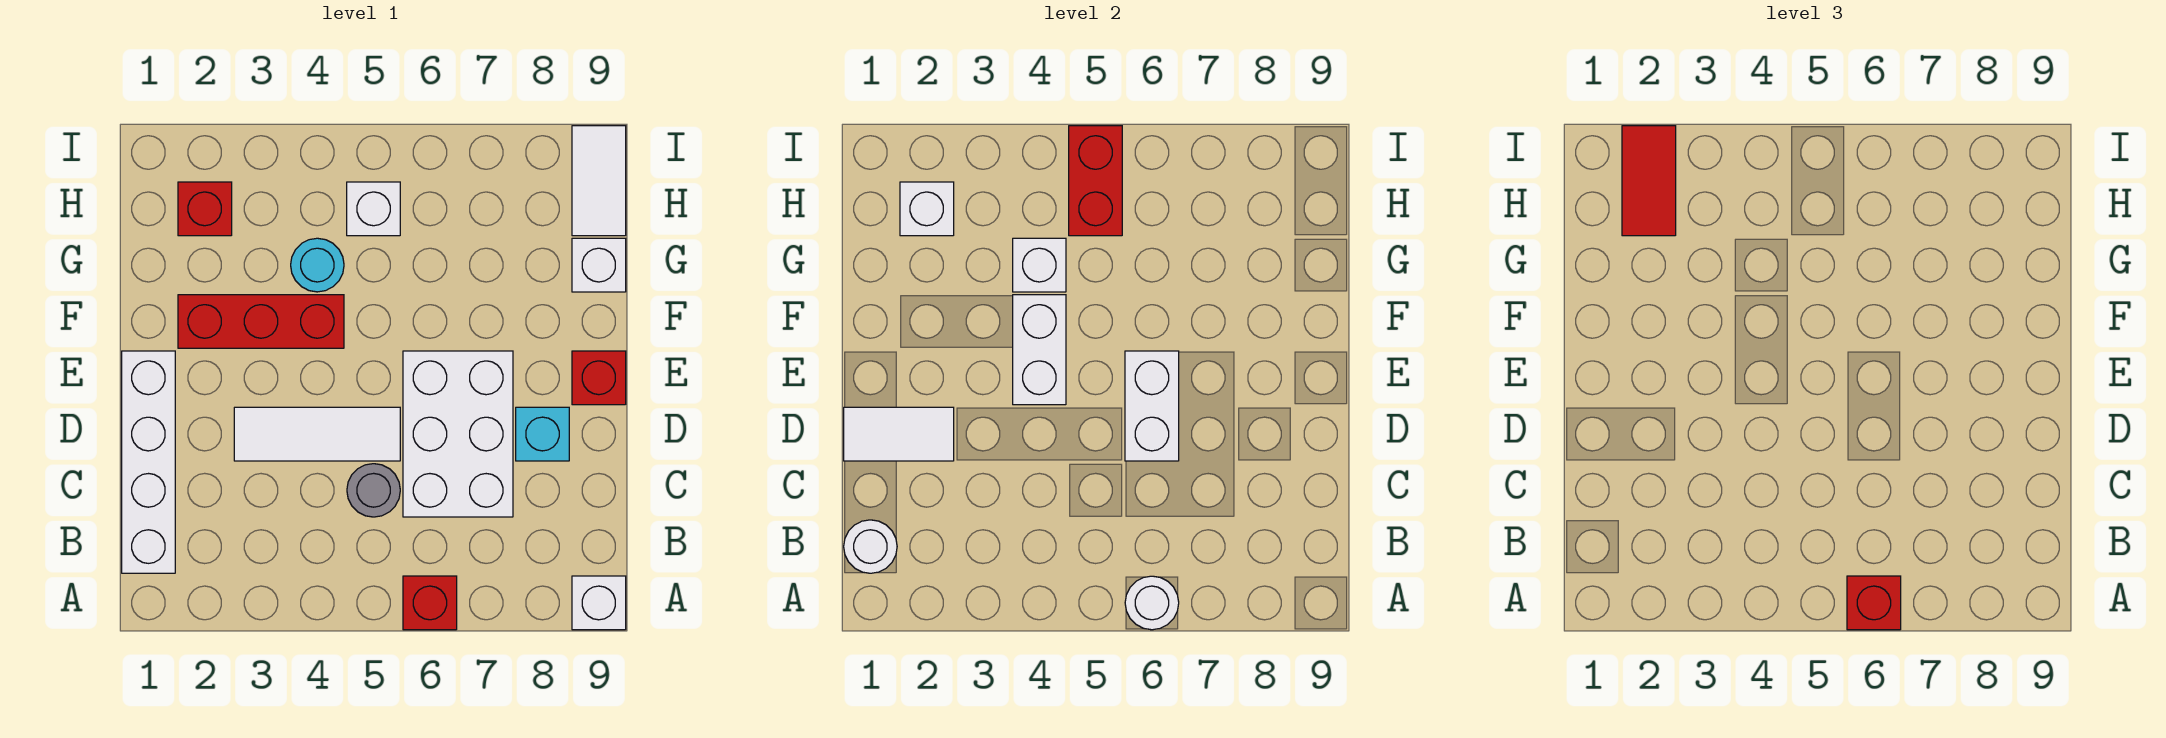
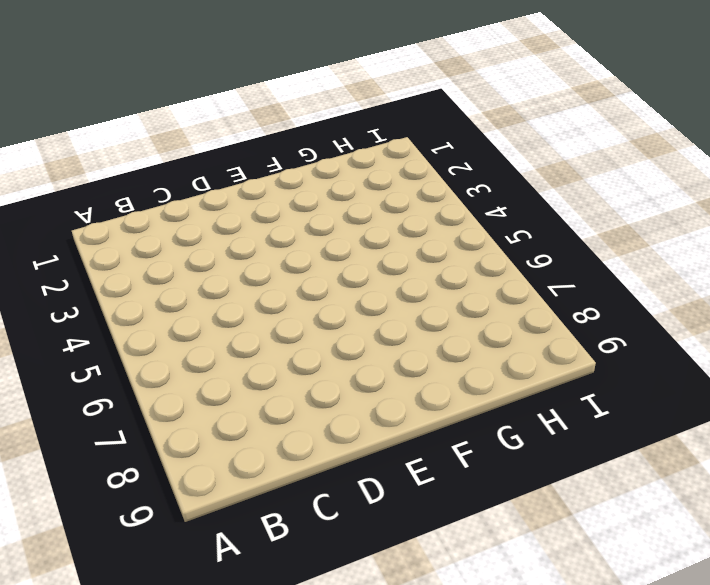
none -> red 1x1 brick [403,576,457,630]
none -> white 1x1 brick [572,576,626,630]
none -> white 1x4 brick [122,351,175,573]

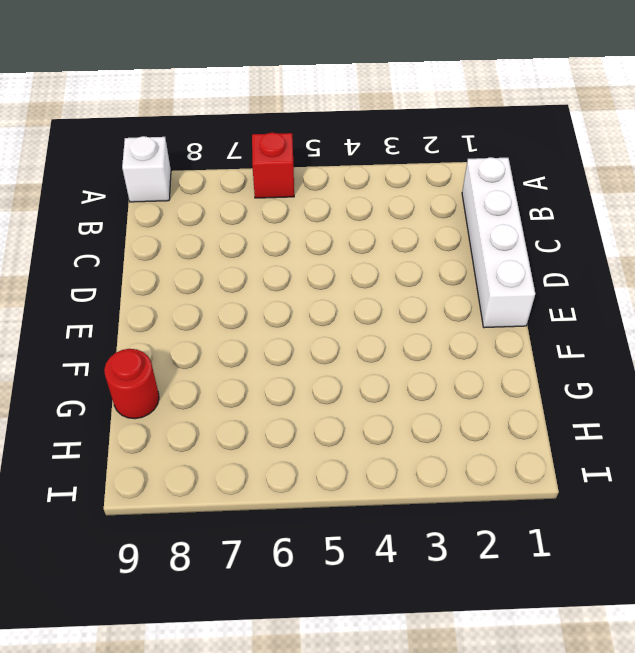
red 1x1 round brick [104,349,159,419] -> white 1x1 brick [572,238,626,292]
none -> grey 1x1 round brick [347,464,400,517]
none -> white 2x3 brick [403,351,513,517]
none -> white 1x3 tile [234,407,400,461]

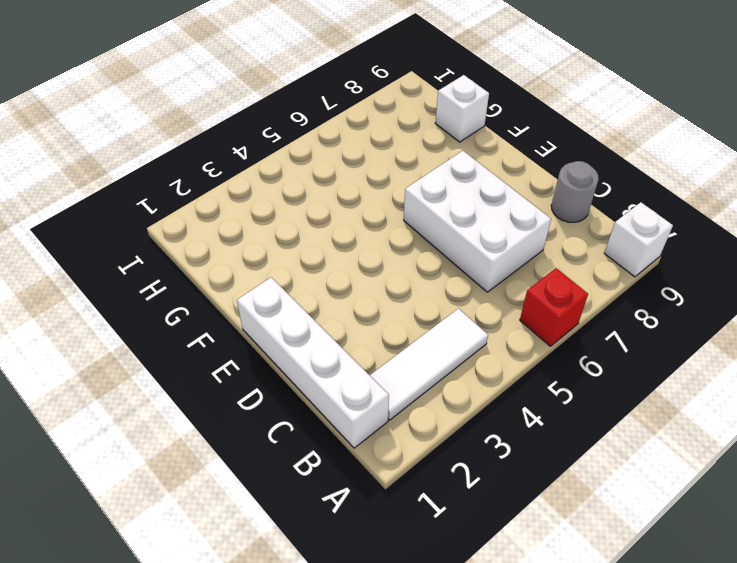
white 1x3 tile [370,309,488,420] -> white 1x3 tile moved to [234,407,400,461]
grey 1x1 round brick [551,161,599,222] -> grey 1x1 round brick moved to [347,464,400,517]
none -> cyan 1x1 brick [516,407,569,461]
none -> red 1x1 brick [572,351,626,405]
none -> red 1x3 brick [178,295,344,348]

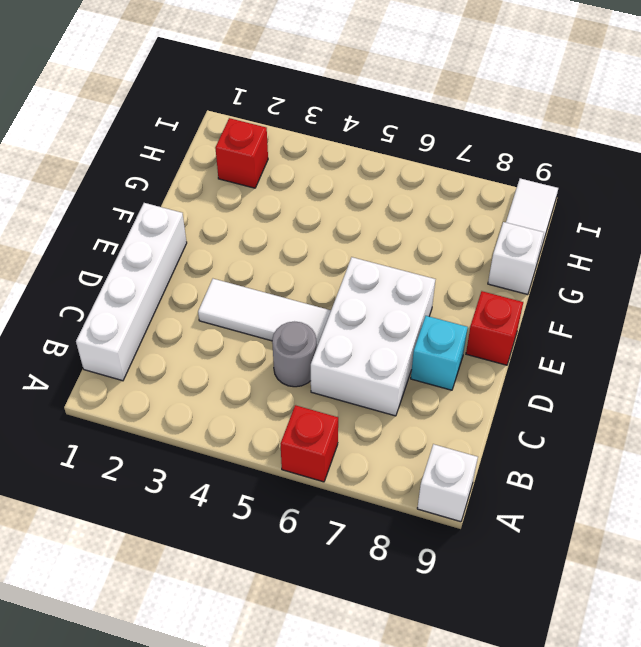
none -> red 1x3 brick [178,295,344,348]
none -> cyan 1x1 round brick [291,238,344,292]
none -> white 1x1 brick [347,182,400,236]

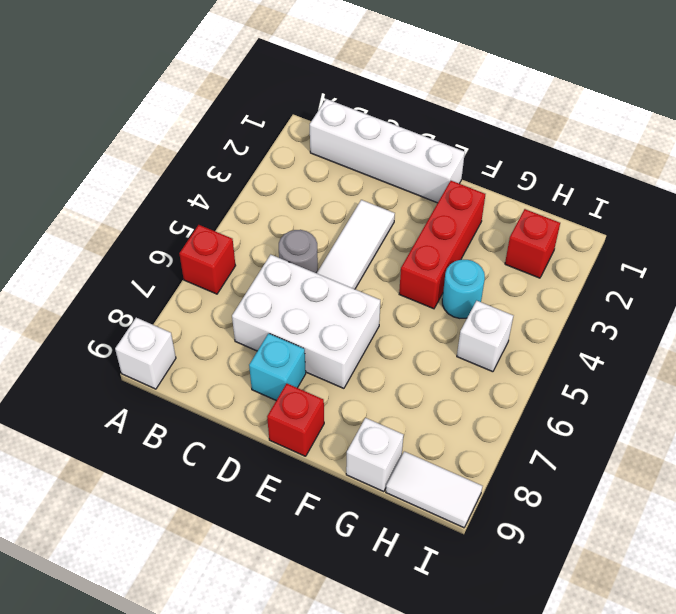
none -> white 1x1 round brick [1125,576,1179,630]
none -> white 1x1 round brick [844,520,897,573]
none -> white 1x2 tile [844,407,954,461]

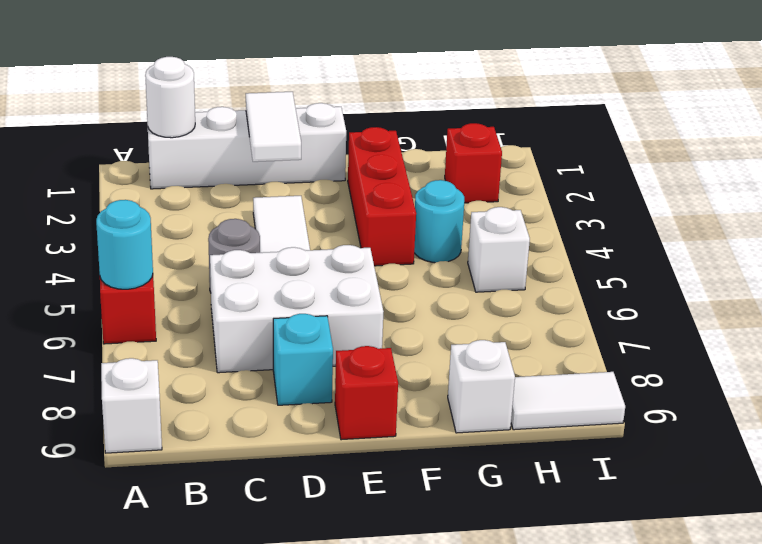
cyan 1x1 round brick [96,200,153,289] -> white 1x1 round brick [1125,576,1179,630]
none -> white 1x2 brick [1125,351,1179,461]
none -> white 1x2 brick [1013,295,1066,405]
none -> white 1x1 brick [1013,238,1066,292]

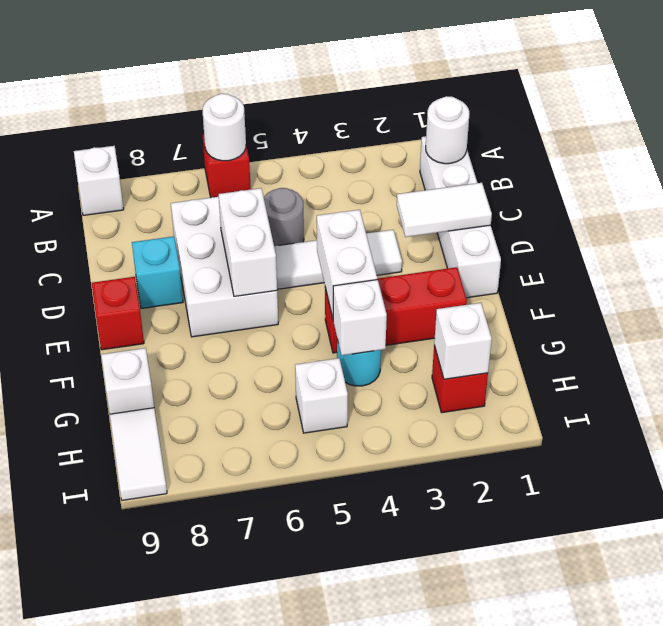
none -> red 1x2 brick [1069,126,1122,236]
none -> red 1x1 brick [1847,576,1901,630]
none -> red 1x2 tile [1622,126,1676,236]

